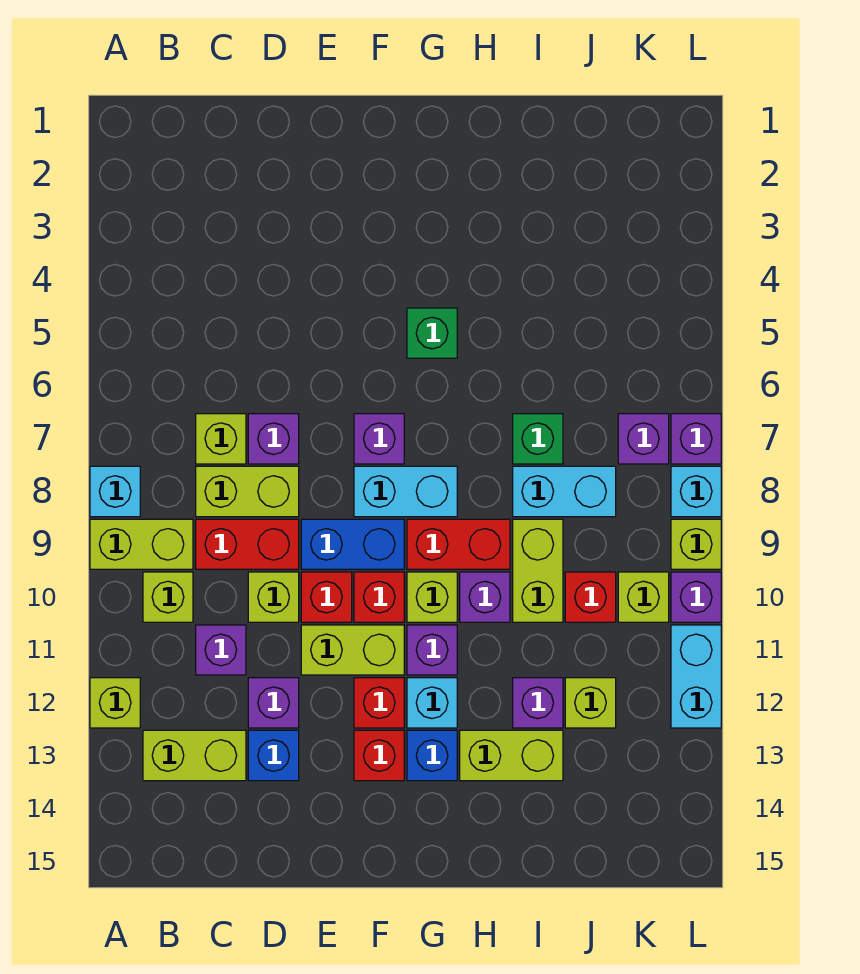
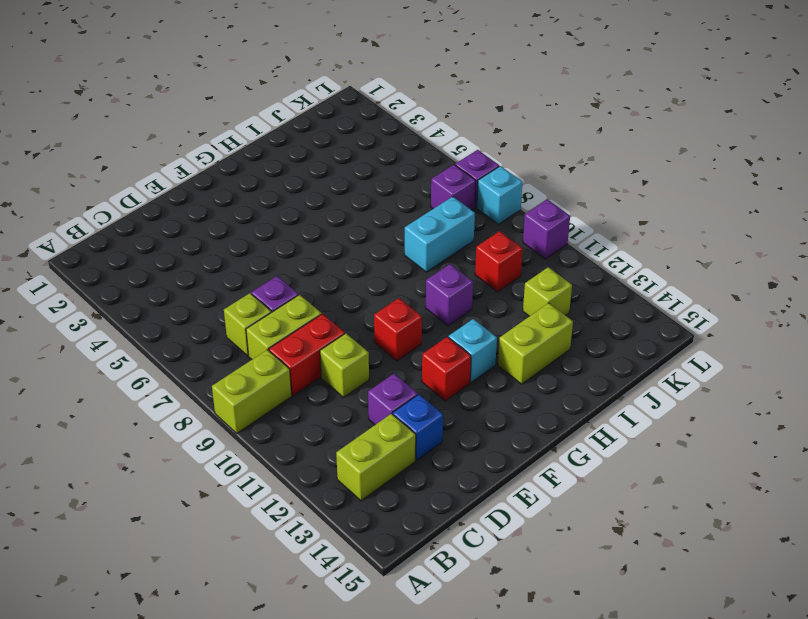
none -> cyan 1x1 brick [90,466,140,517]
none -> lime 1x1 brick [90,678,140,728]
none -> lime 1x1 brick [143,572,193,622]
none -> purple 1x1 brick [196,625,246,675]

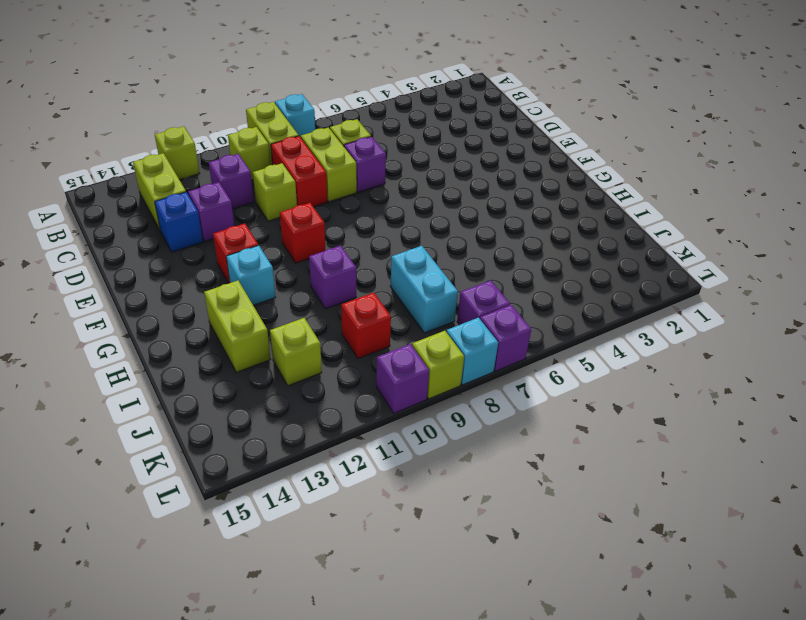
none -> blue 1x2 brick [301,519,404,569]
none -> red 1x1 brick [301,572,352,622]
none -> lime 1x2 brick [301,625,404,675]
none -> purple 1x1 brick [354,414,404,464]

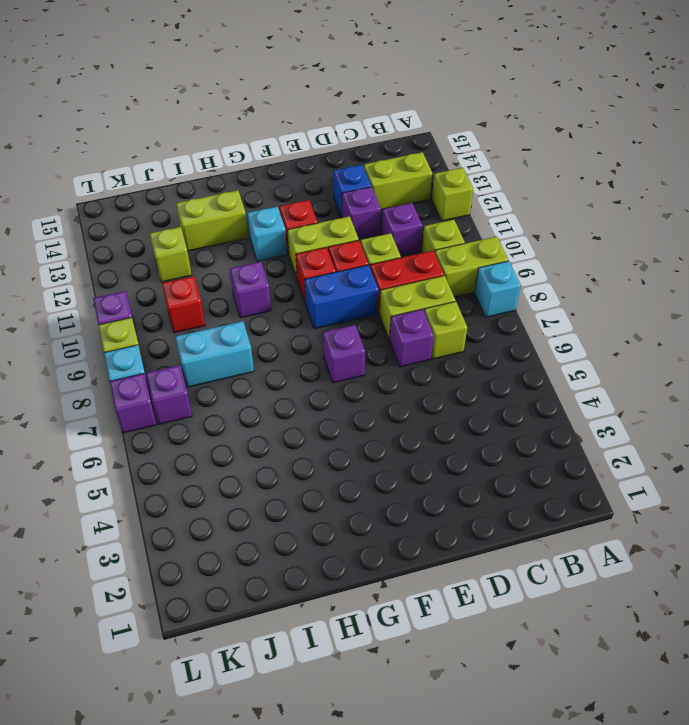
none -> cyan 1x2 brick [354,466,457,517]
none -> red 1x1 brick [354,730,404,781]
none -> green 1x1 brick [407,308,457,358]
none -> red 1x2 brick [407,519,510,569]

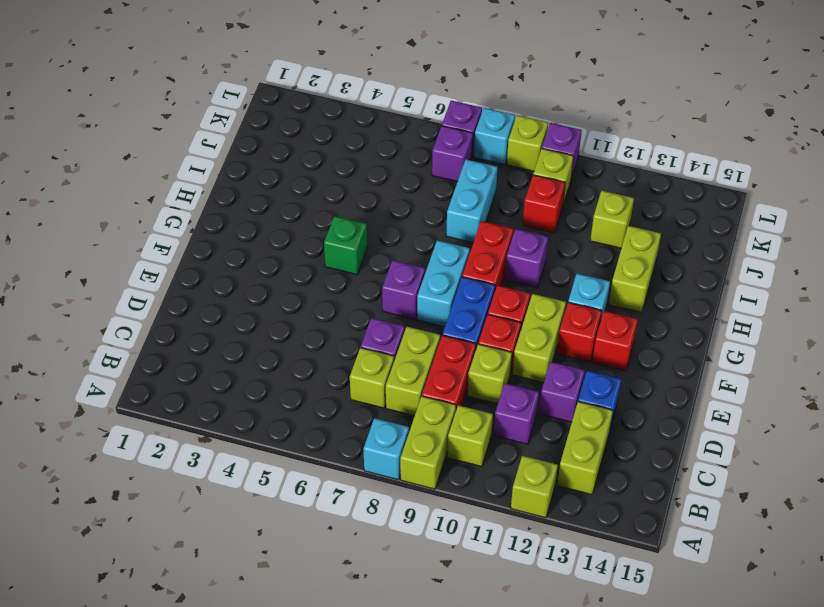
none -> lime 1x1 brick [407,572,457,622]
none -> purple 1x1 brick [407,625,457,675]
none -> blue 1x1 brick [407,730,457,781]
none -> green 1x1 brick [513,414,563,464]

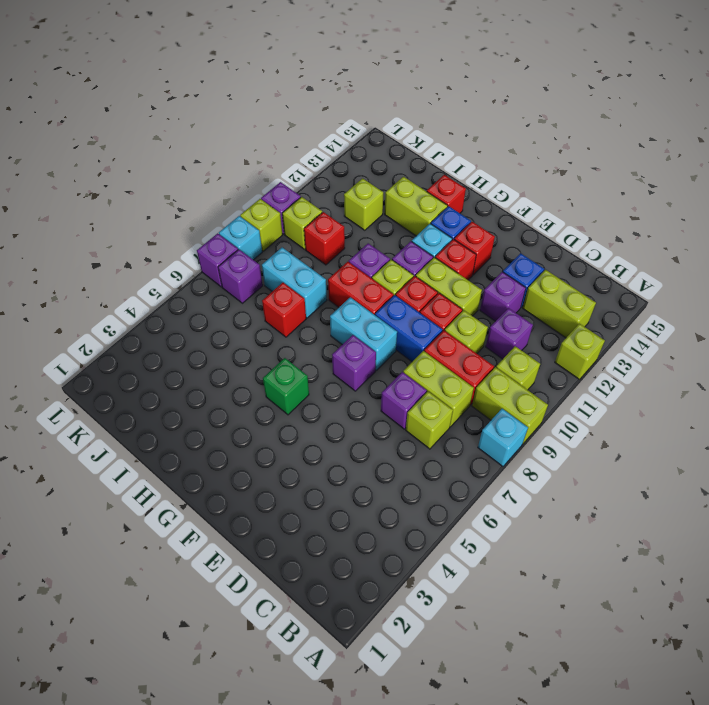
red 1x1 brick [427,175,466,213] -> none
red 1x1 brick [262,283,306,337] -> green 1x1 brick [513,414,563,464]
none -> lime 1x2 brick [513,519,563,622]
none -> purple 1x1 brick [513,678,563,728]
none -> cyan 1x2 brick [671,625,721,728]

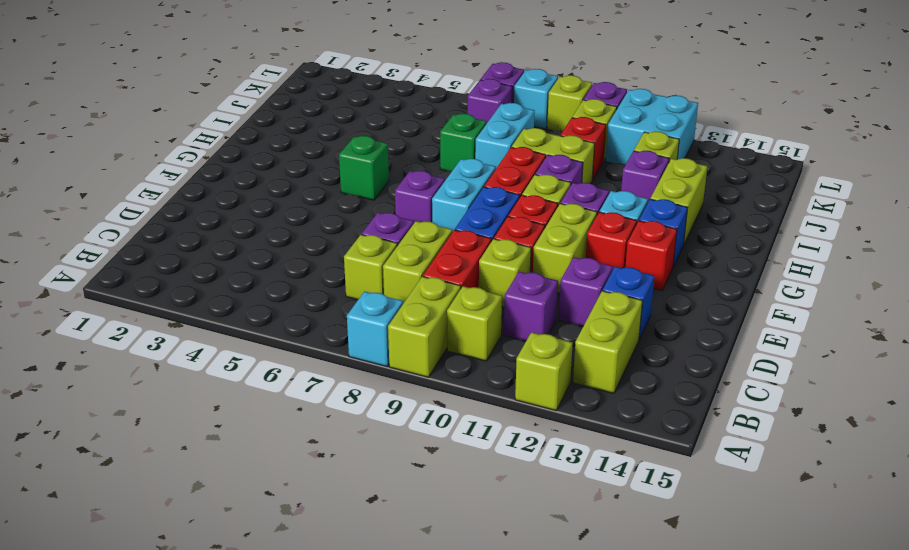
cyan 2x2 brick [606,89,698,165] -> cyan 1x2 brick [671,625,721,728]

